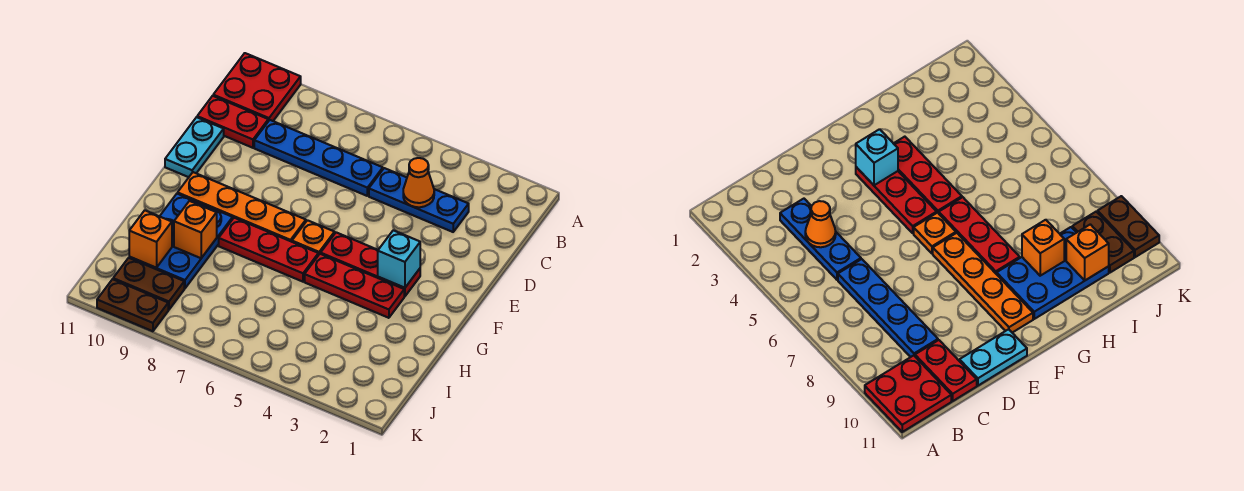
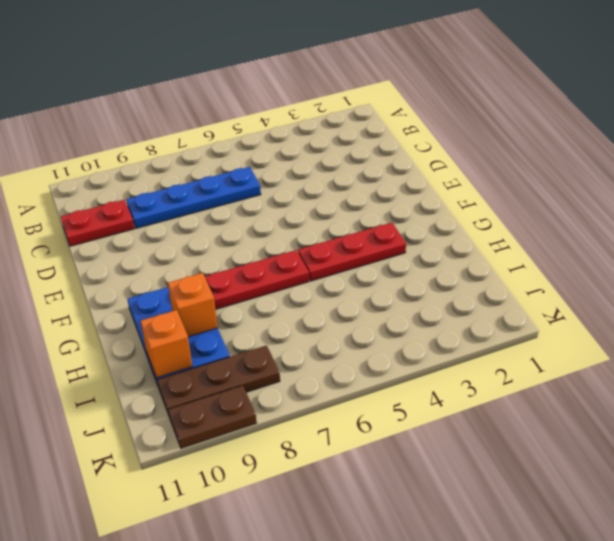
brown 1x3 plate [157,345,280,415] -> brown 1x2 plate [113,258,184,310]
none -> red 2x2 plate [213,53,301,121]
none -> blue 1x3 plate [369,168,469,232]
none -> cyan 1x2 plate [165,117,224,177]

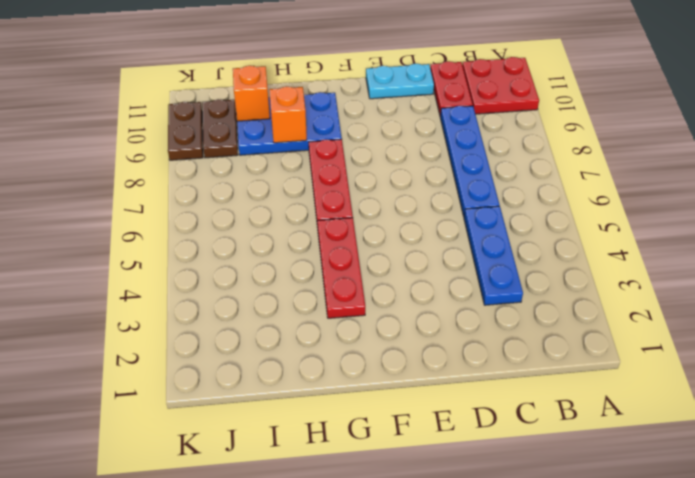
none -> red 1x3 plate [321,232,420,296]
none -> orange 1x1 plate [292,220,335,255]
none -> orange 1x4 plate [178,172,306,242]

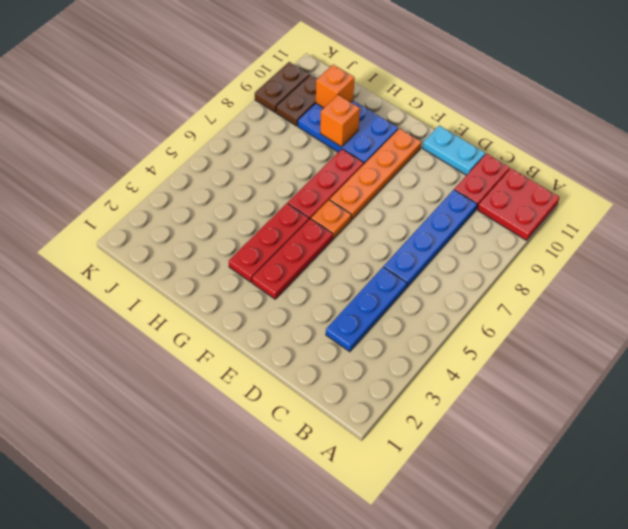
none -> orange 1x1 cone [403,158,434,207]
none -> cyan 1x1 brick [378,230,420,288]

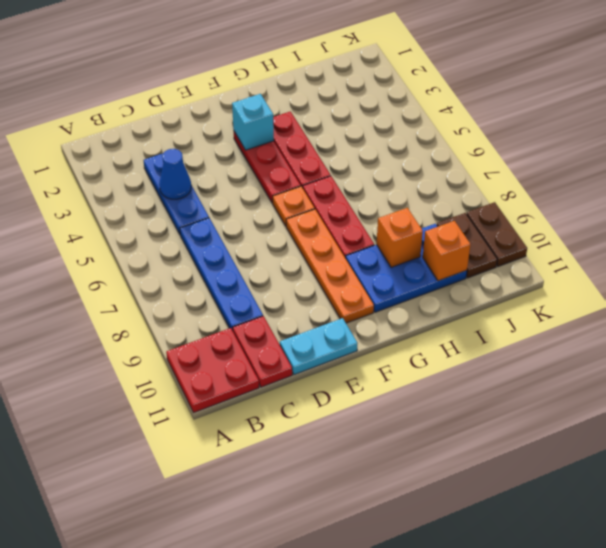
blue 1x1 cone [159,149,191,199] -> orange 1x1 cone [403,158,434,207]

